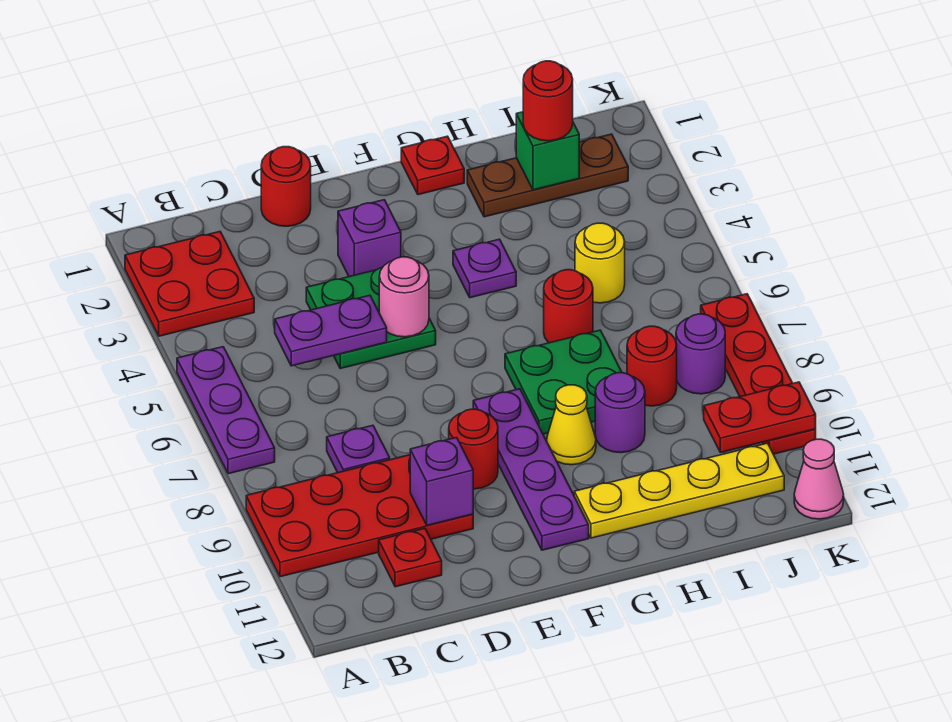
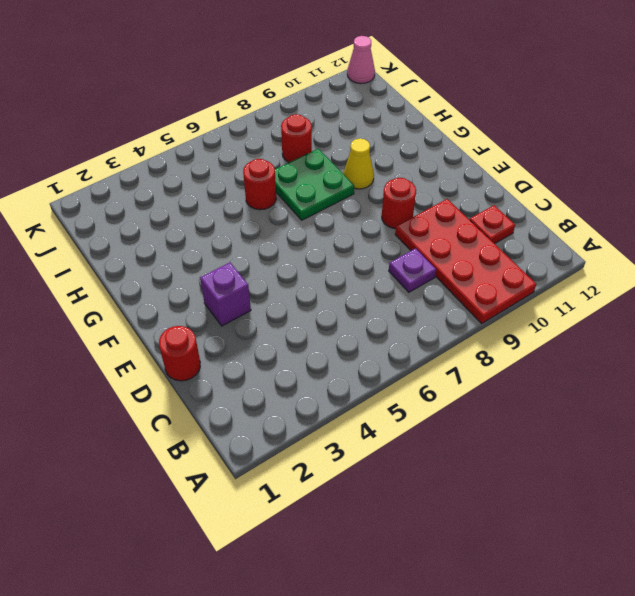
none -> red 2x2 plate [125,232,254,336]
none -> purple 1x3 plate [177,347,275,474]
none -> green 2x2 plate [306,268,436,368]

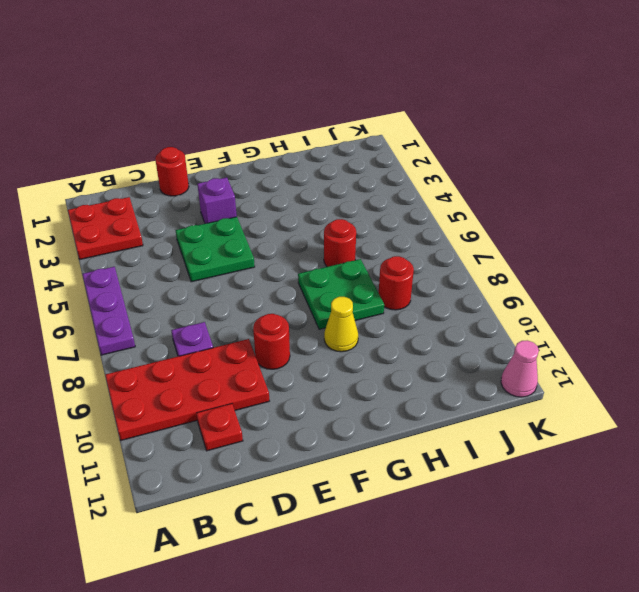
none -> purple 1x4 plate [473,389,589,550]
none -> red 1x1 plate [401,136,464,195]
none -> purple 1x1 plate [453,239,516,298]

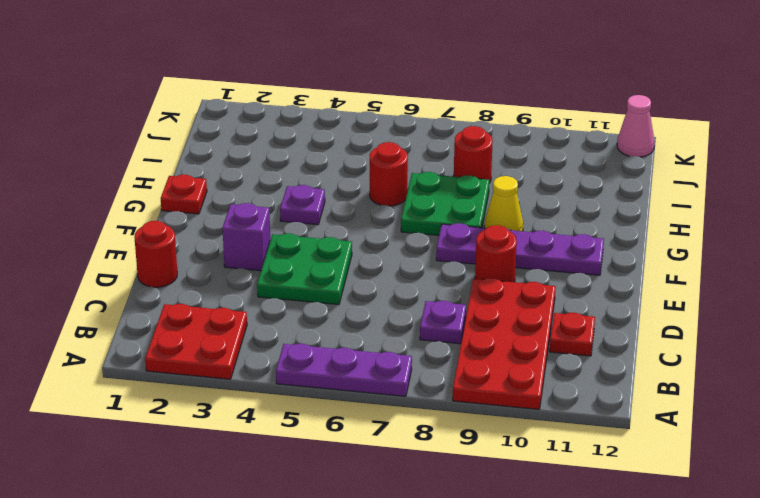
none -> yellow 1x4 plate [574,443,784,538]
none -> brown 1x3 plate [467,134,628,217]
none -> purple 1x1 round brick [595,373,645,453]

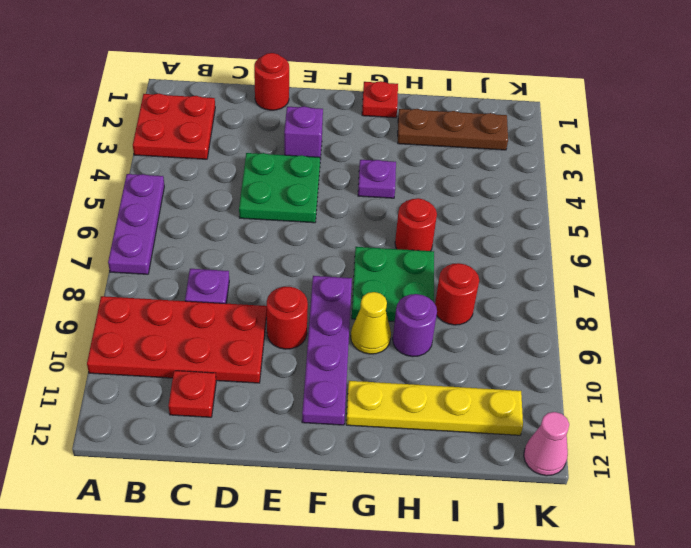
none -> yellow 1x1 round brick [575,223,625,303]
none -> purple 1x1 round brick [676,314,725,394]
none -> red 1x4 plate [701,294,816,454]

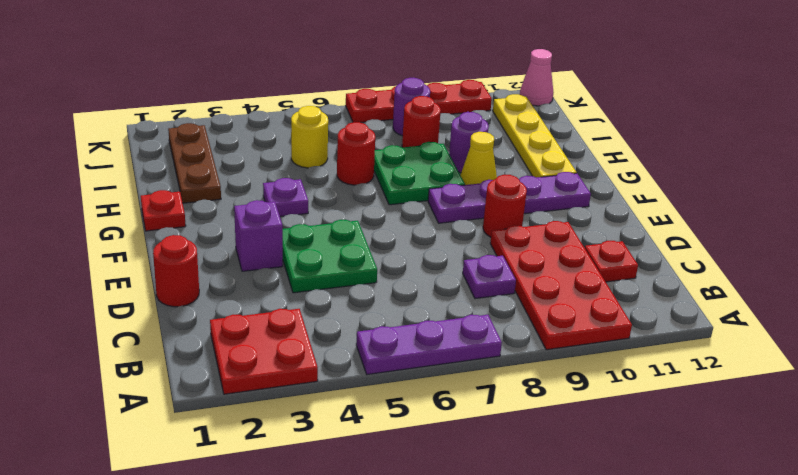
none -> purple 1x2 plate [275,295,387,366]
none -> purple 1x1 brick [410,438,473,525]
none -> pink 1x1 round brick [379,257,429,337]

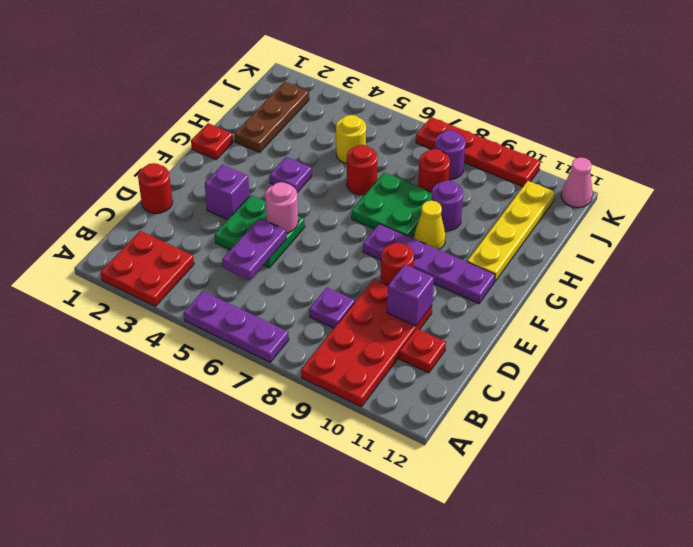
none -> green 1x1 brick [516,112,579,190]
none -> red 1x2 plate [704,382,816,453]
none -> red 1x1 round brick [523,61,573,141]

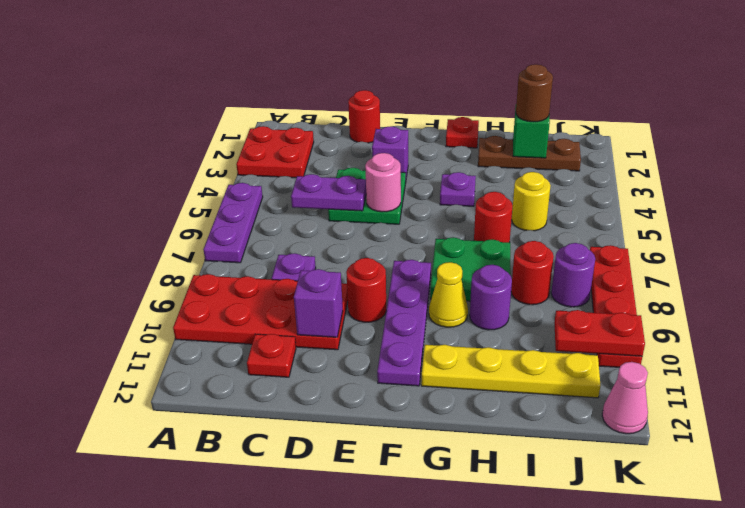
brown 1x1 round brick [516,64,553,122] -> red 1x1 round brick [523,61,573,141]

